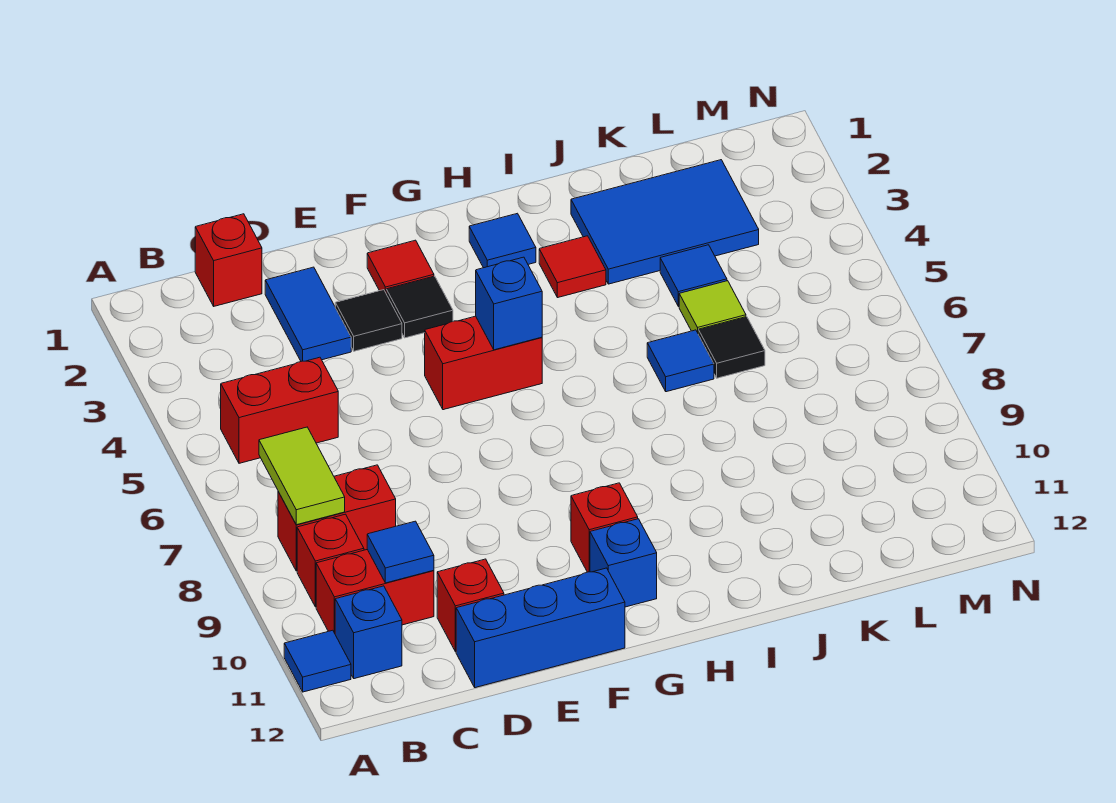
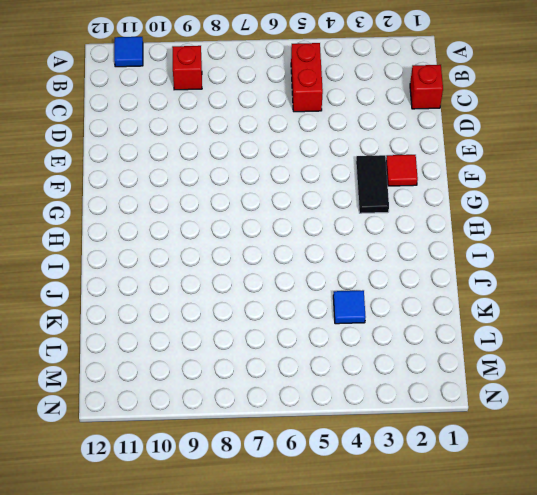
black 1x2 tile [356,155,389,213] -> black 1x1 tile [386,276,453,338]
none -> red 1x2 brick [278,465,396,571]
none -> red 1x2 brick [316,549,434,633]
none -> blue 1x1 brick [335,586,402,679]

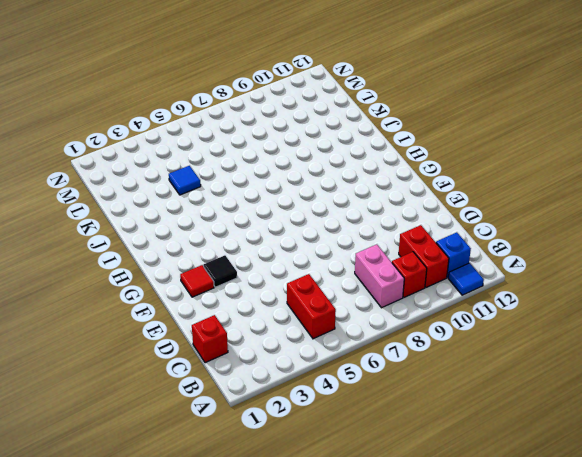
pink 1x2 brick [355,244,404,308] -> red 1x2 brick [278,465,396,571]
none -> blue 1x2 tile [265,267,351,361]
none -> red 1x1 brick [437,559,504,652]
none -> blue 1x3 brick [456,568,625,688]

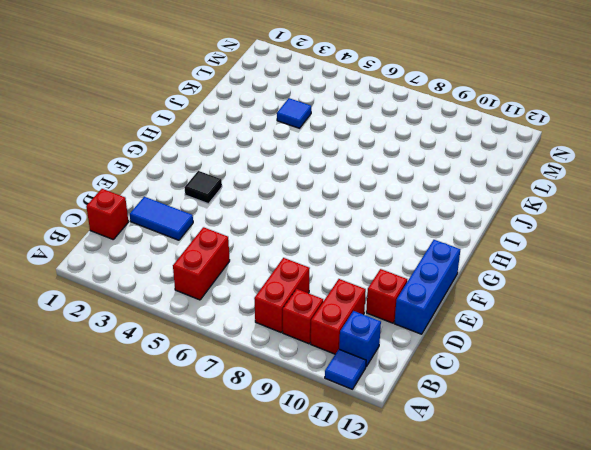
none -> black 1x1 tile [335,290,402,351]
none -> red 1x1 tile [367,240,434,292]
none -> red 1x2 brick [425,316,542,410]

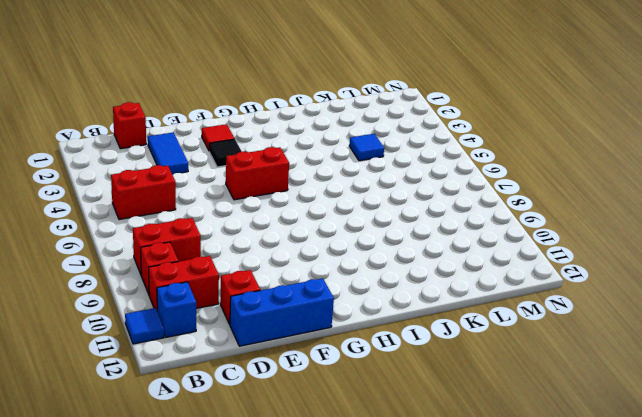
none -> black 1x1 tile [335,290,402,351]
none -> red 1x1 brick [571,483,638,572]
none -> blue 1x1 brick [590,519,657,607]

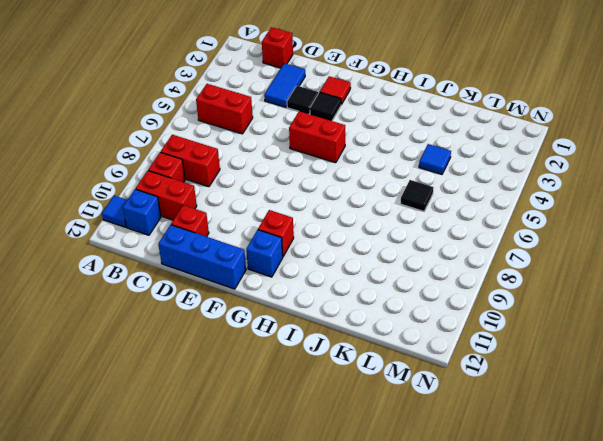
none -> blue 1x1 tile [469,213,536,268]
none -> red 1x1 tile [539,236,606,298]
none -> blue 2x3 tile [571,160,759,284]

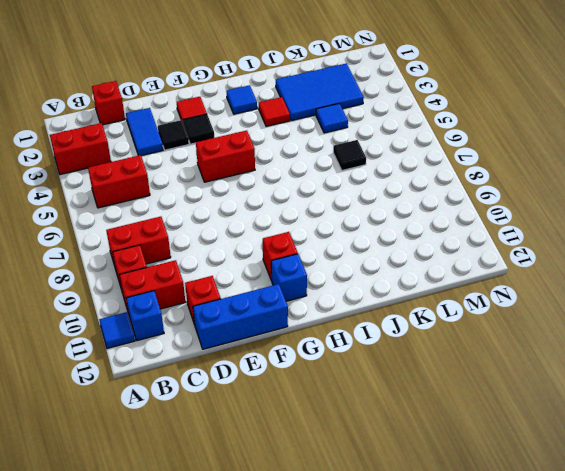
red 1x2 brick [50,123,111,175] -> none
none -> blue 1x1 tile [647,330,714,392]
none -> lime 1x1 tile [679,281,746,332]
none -> lime 1x2 tile [259,427,345,525]

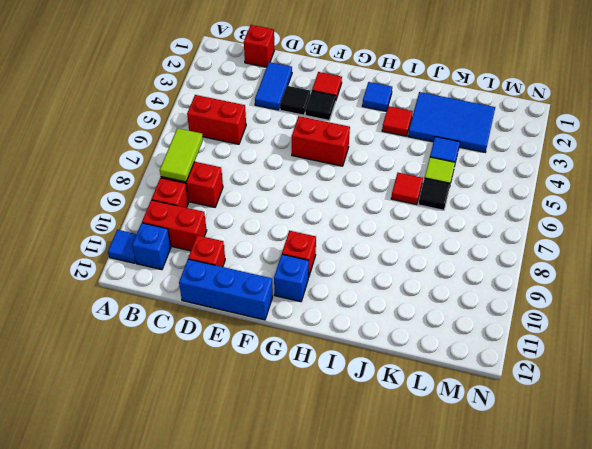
red 1x1 tile [391,173,423,205] -> blue 1x1 tile [647,330,714,392]
none -> blue 1x1 tile [367,521,434,583]
none -> blue 1x1 brick [476,257,542,350]

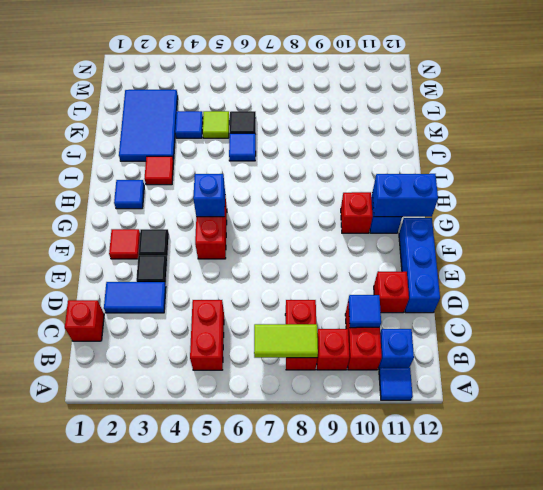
blue 1x2 brick [372,174,438,217] -> none

